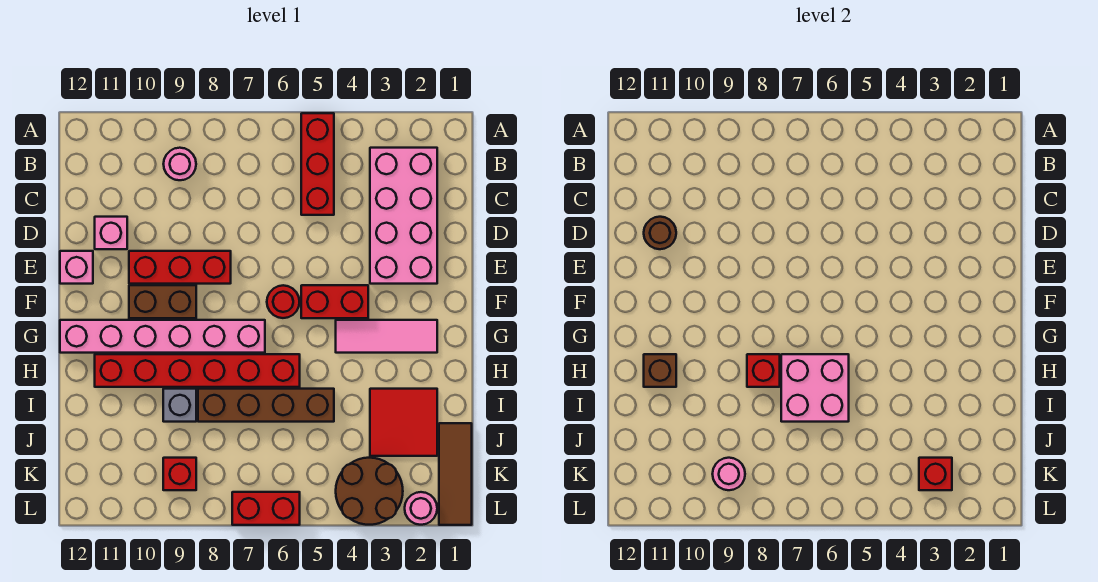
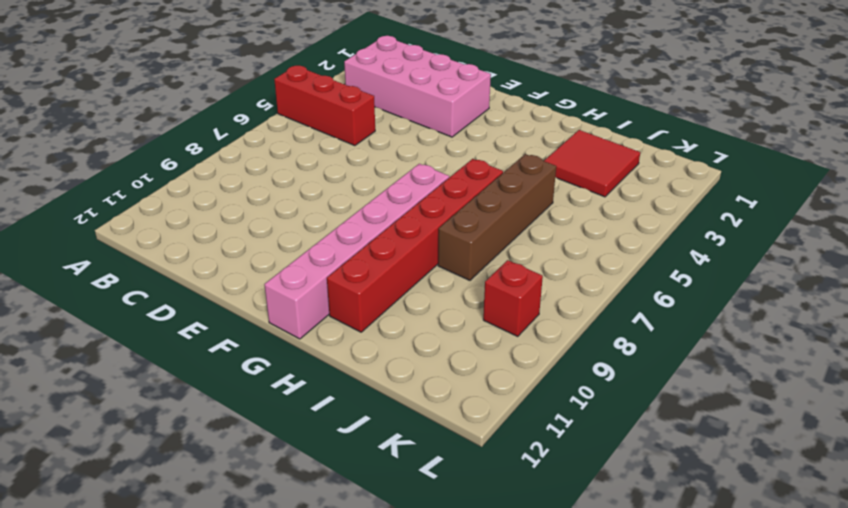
none -> pink 1x1 round brick [164,148,196,180]
none -> pink 1x1 brick [95,217,127,249]
none -> red 1x3 brick [129,251,231,284]

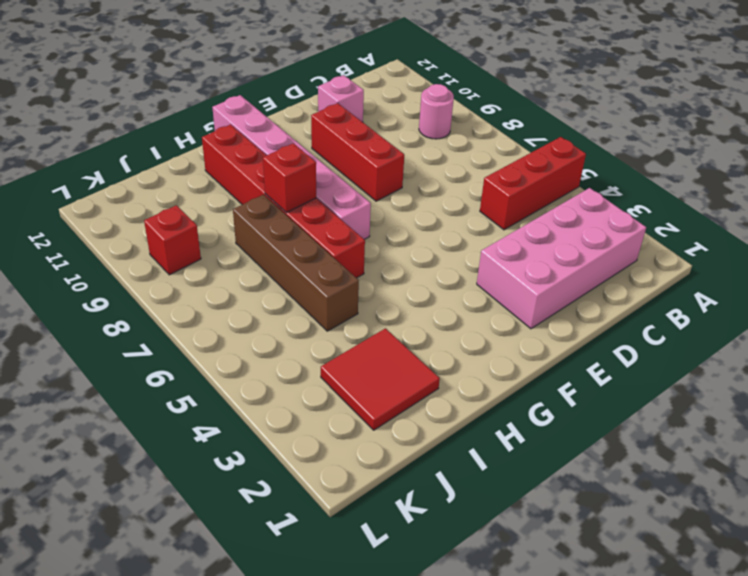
none -> pink 1x1 brick [60,251,93,284]
none -> red 1x2 brick [301,285,368,318]
none -> red 1x1 round brick [267,285,299,318]

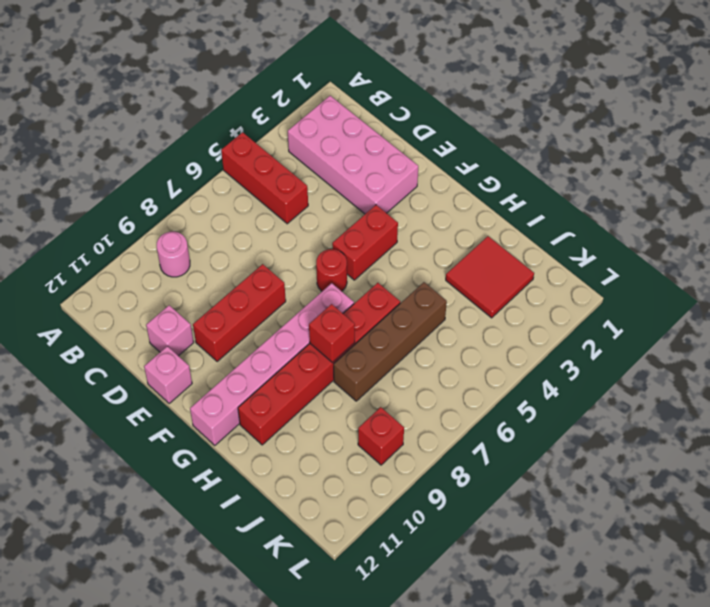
none -> brown 1x2 brick [129,285,196,318]
none -> pink 1x3 tile [336,320,437,353]
none -> grey 1x1 brick [163,389,196,422]

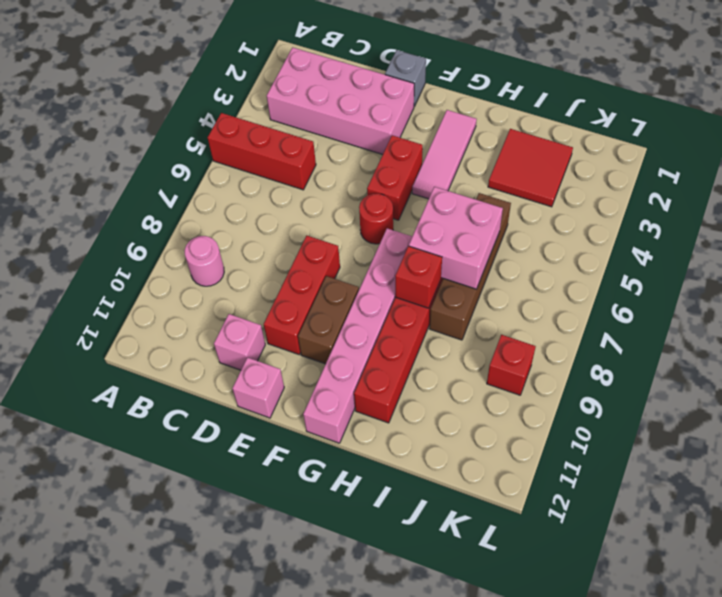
grey 1x1 brick [385,50,426,106] -> grey 1x1 brick moved to [163,389,196,422]
none -> brown 1x3 tile [439,423,472,525]
none -> brown 2x2 round brick [336,458,403,525]
none -> pink 1x1 round brick [405,492,437,525]

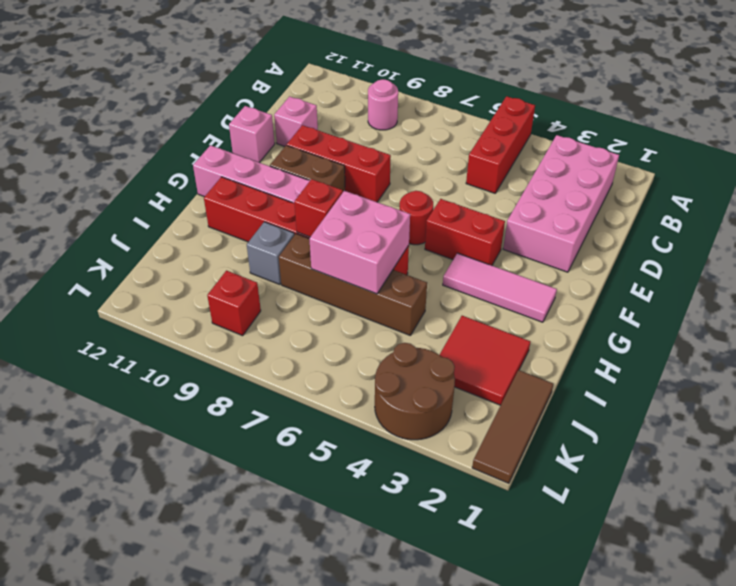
none -> pink 1x1 round brick [405,492,437,525]
none -> red 1x2 brick [232,492,300,525]
none -> brown 1x1 round brick [644,217,676,249]

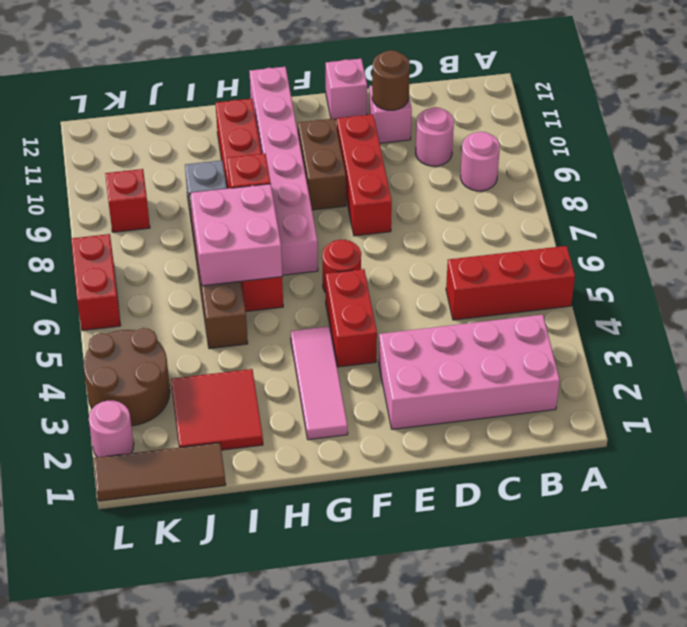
pink 1x1 round brick [416,107,454,166] -> pink 1x1 round brick moved to [713,458,745,490]
none -> brown 1x1 brick [644,354,676,387]
none -> red 1x1 brick [919,458,952,490]

